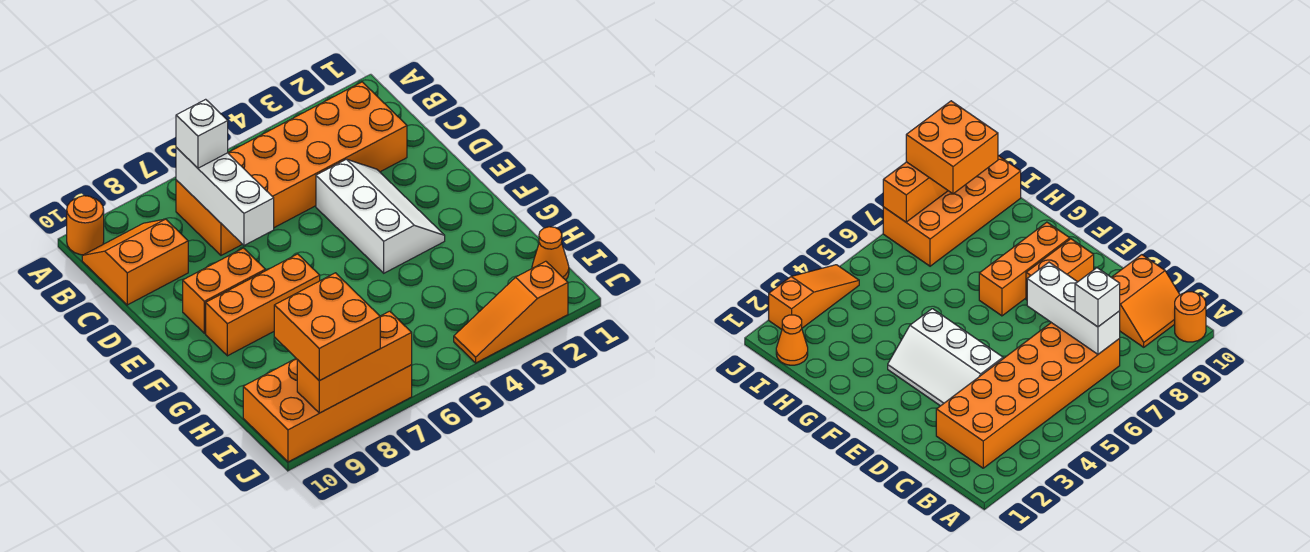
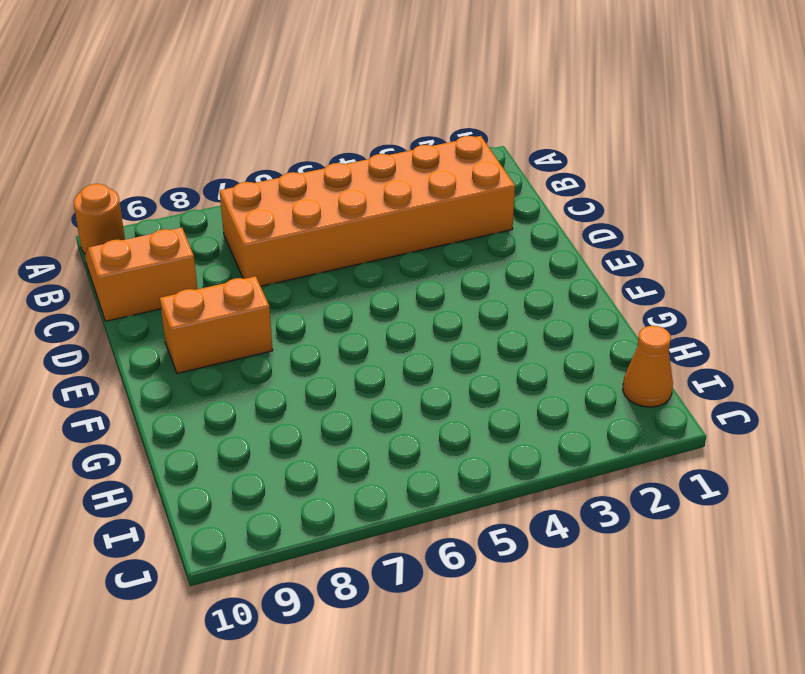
none -> white 2x3 slope [316,159,445,273]
none -> orange 1x3 brick [206,254,320,356]
none -> orange 2x4 brick [243,359,412,462]

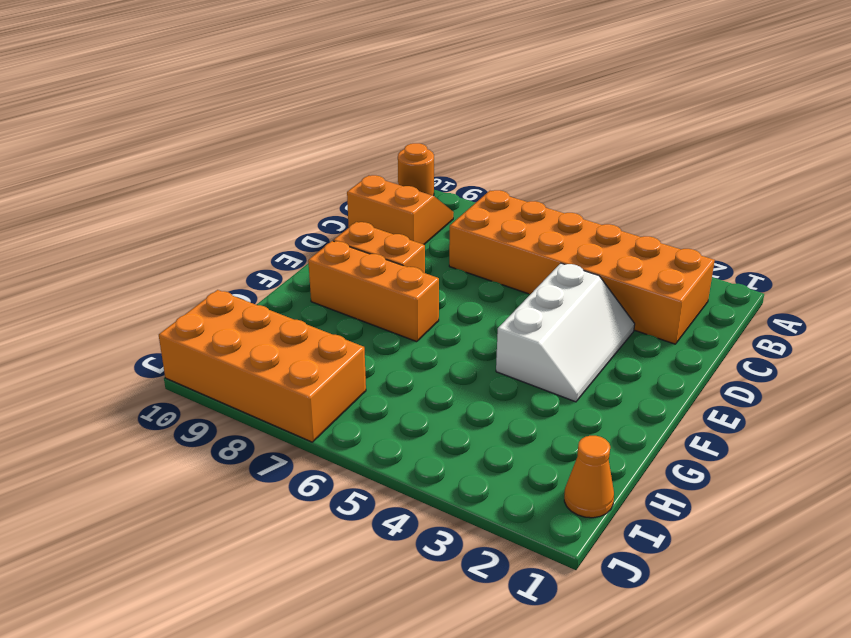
none -> orange 1x3 slope [454,261,568,363]
none -> white 1x3 brick [176,148,274,245]
none -> orange 1x3 brick [297,311,412,413]

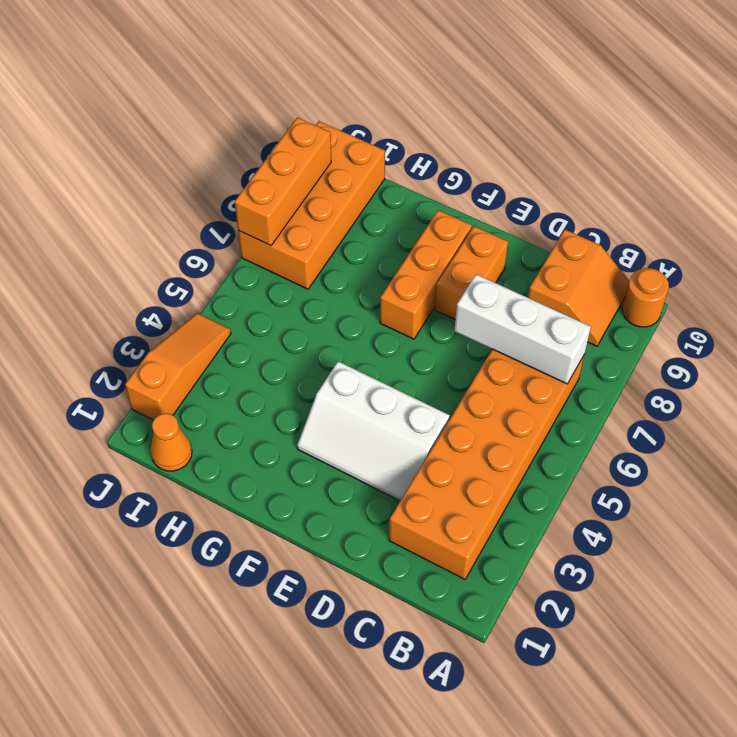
none -> white 1x1 brick [176,99,228,168]
none -> orange 2x2 brick [274,273,380,381]

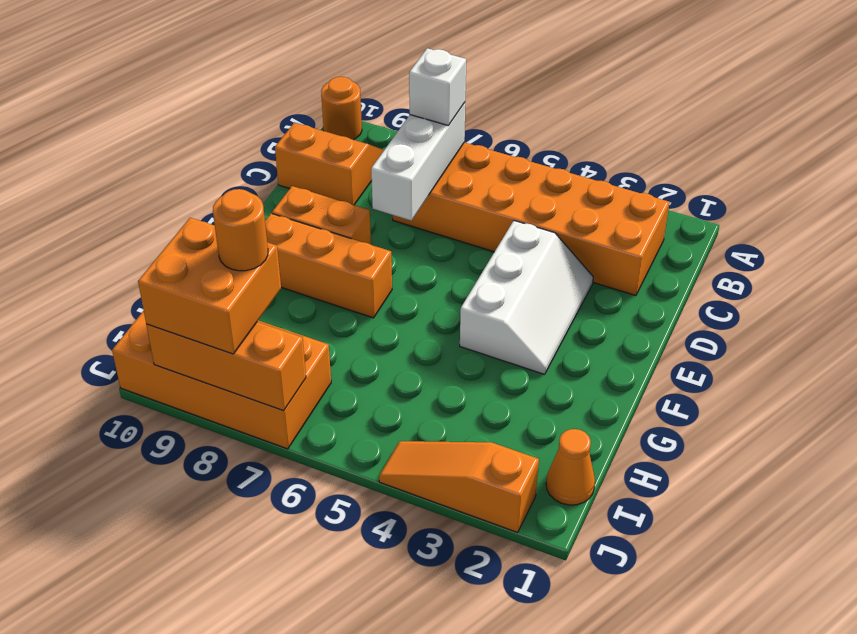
orange 1x1 round brick [213,189,268,271] -> none

